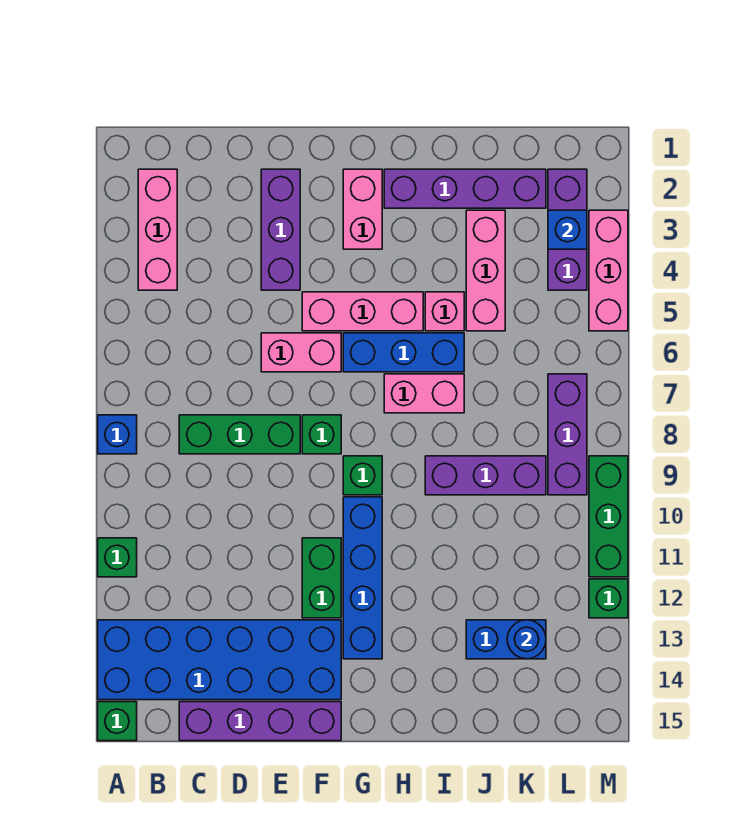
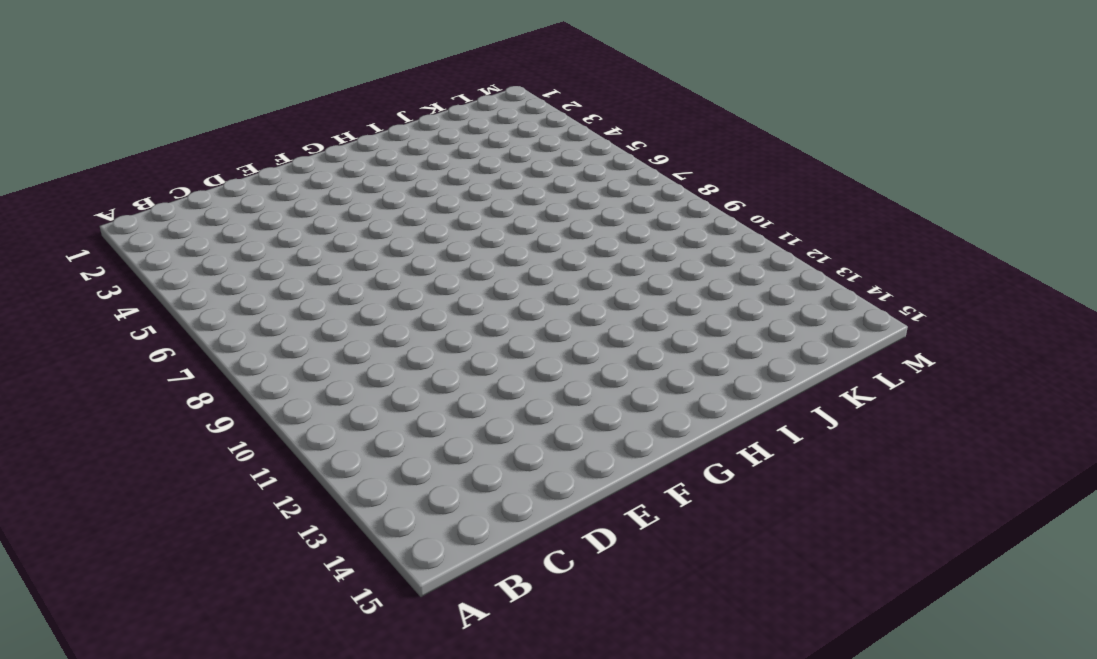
none -> blue 1x1 brick [98,415,137,454]
none -> green 1x1 brick [98,538,137,577]
none -> blue 2x6 brick [98,620,341,700]

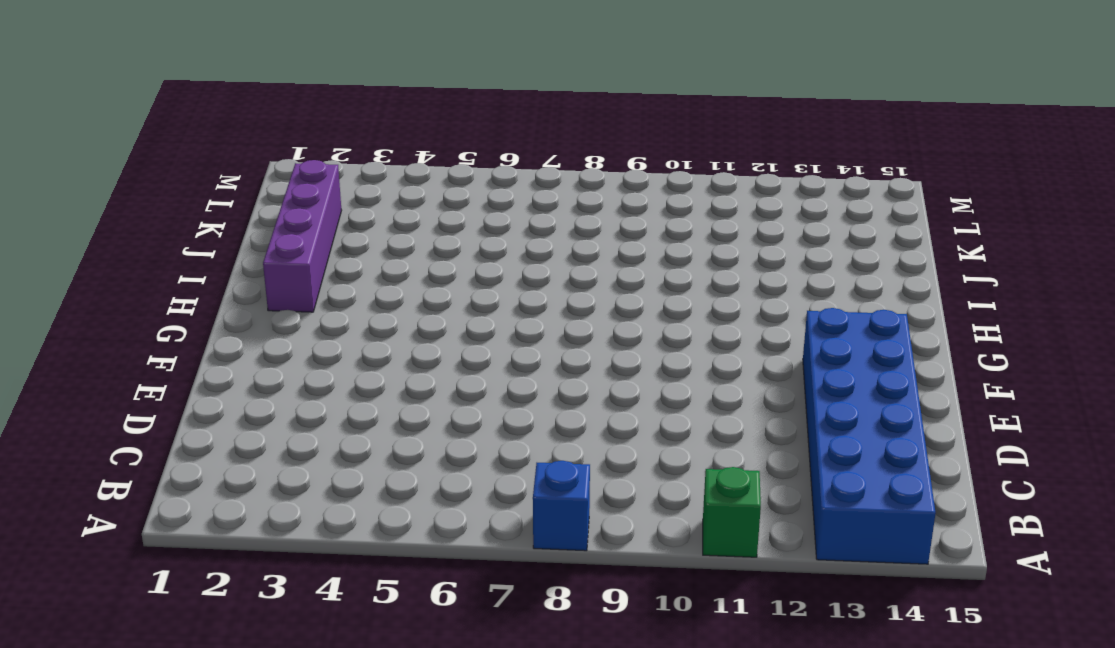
none -> green 1x1 brick [98,702,137,741]
none -> pink 1x3 brick [138,169,177,290]
none -> green 1x3 brick [179,415,300,454]

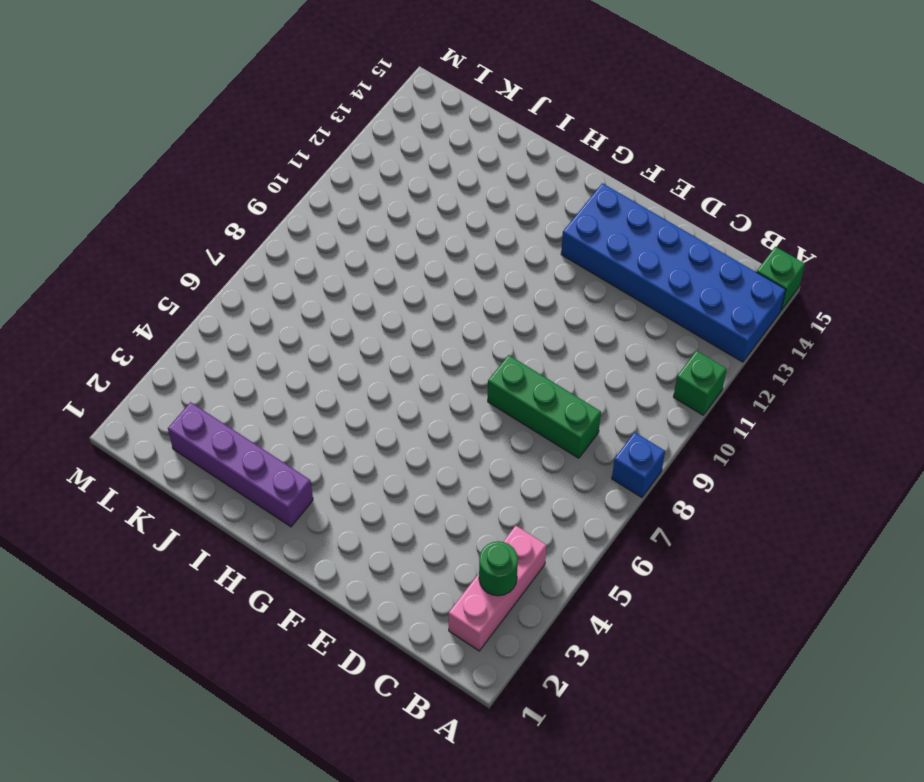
green 1x1 round brick [479,541,518,596] -> none
none -> purple 1x4 brick [179,702,341,741]
none -> purple 1x3 brick [261,169,300,290]
none -> pink 1x2 brick [261,333,341,372]

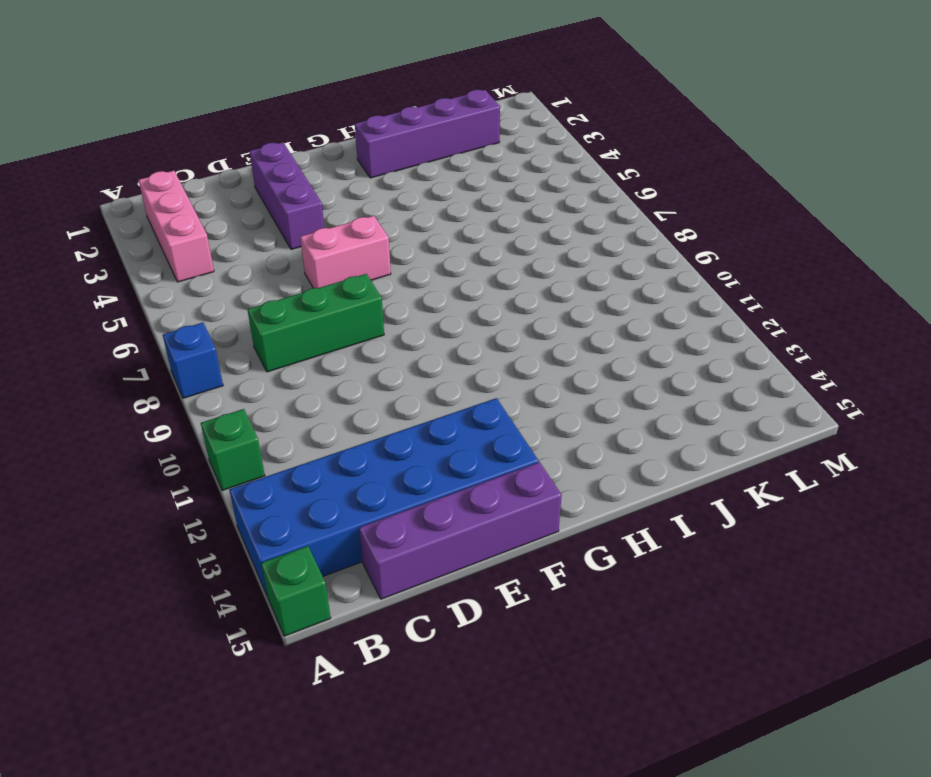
none -> pink 1x3 brick [302,292,423,331]
none -> green 1x1 brick [302,415,341,454]
none -> green 1x2 brick [302,538,341,618]

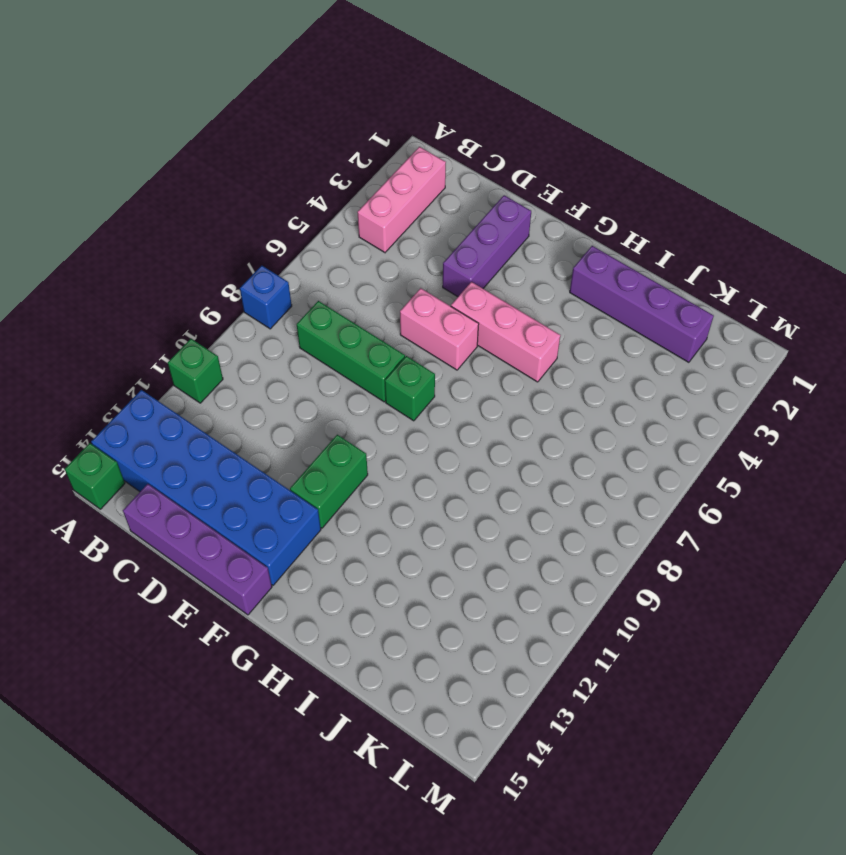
none -> pink 1x2 brick [343,169,382,249]
none -> blue 1x3 brick [343,333,464,372]
none -> green 1x1 brick [343,456,382,495]

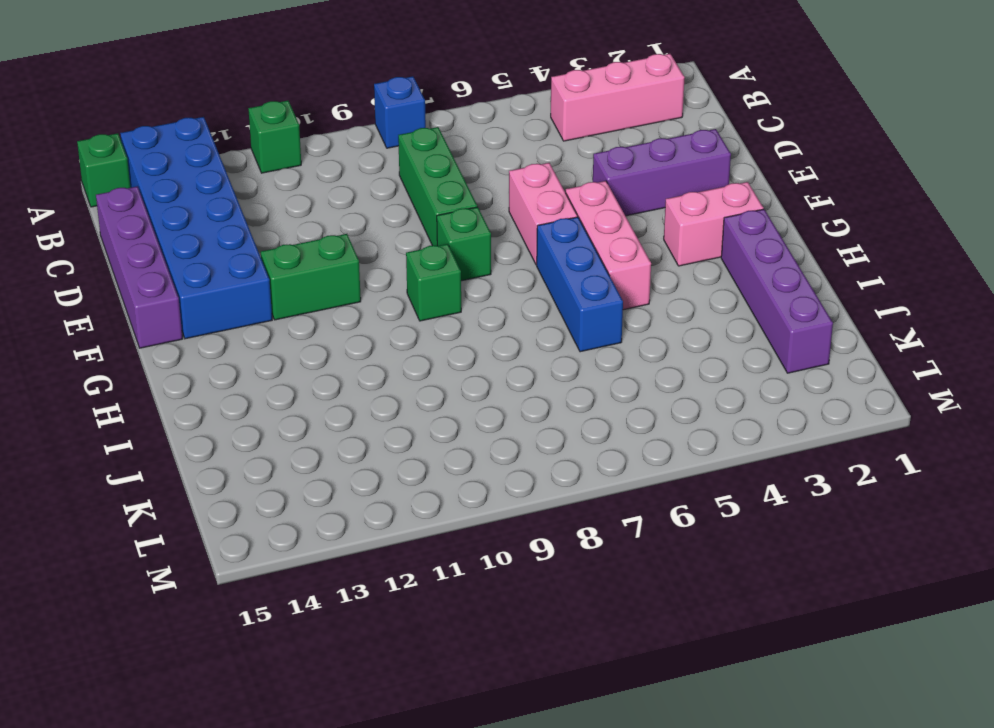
none -> blue 1x4 brick [343,497,382,659]
none -> pink 1x2 brick [384,374,464,413]
none -> pink 1x1 brick [425,292,464,331]

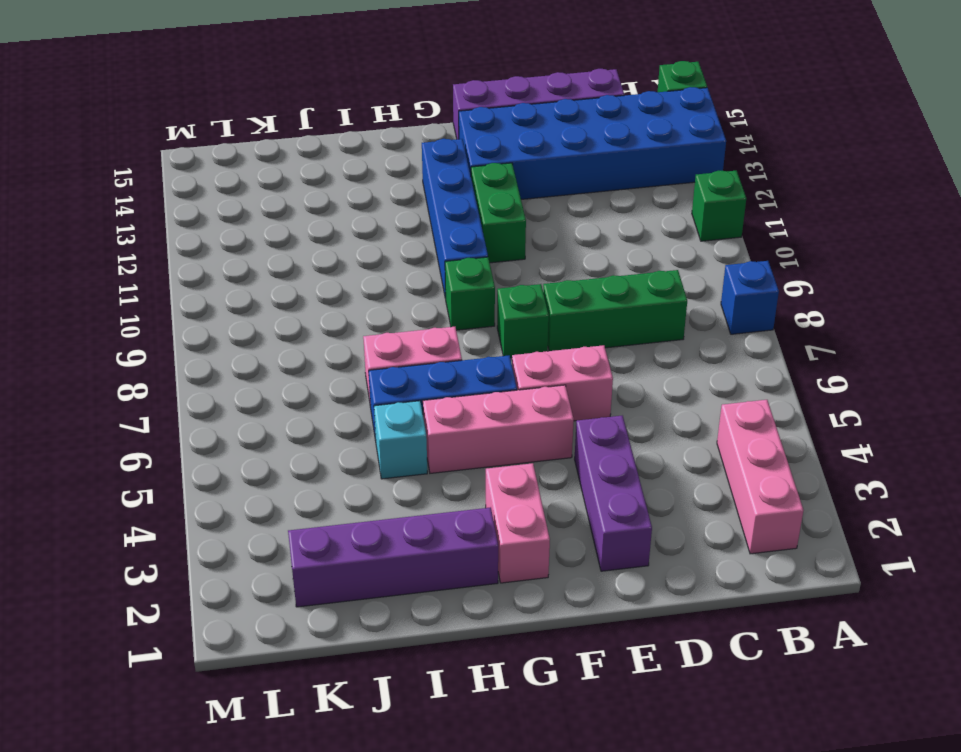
cyan 1x1 brick [374,401,427,479] -> pink 1x1 brick [425,292,464,331]
none -> purple 1x3 brick [425,456,546,495]
none -> pink 1x3 brick [466,210,505,331]
none -> blue 1x2 brick [466,620,546,659]

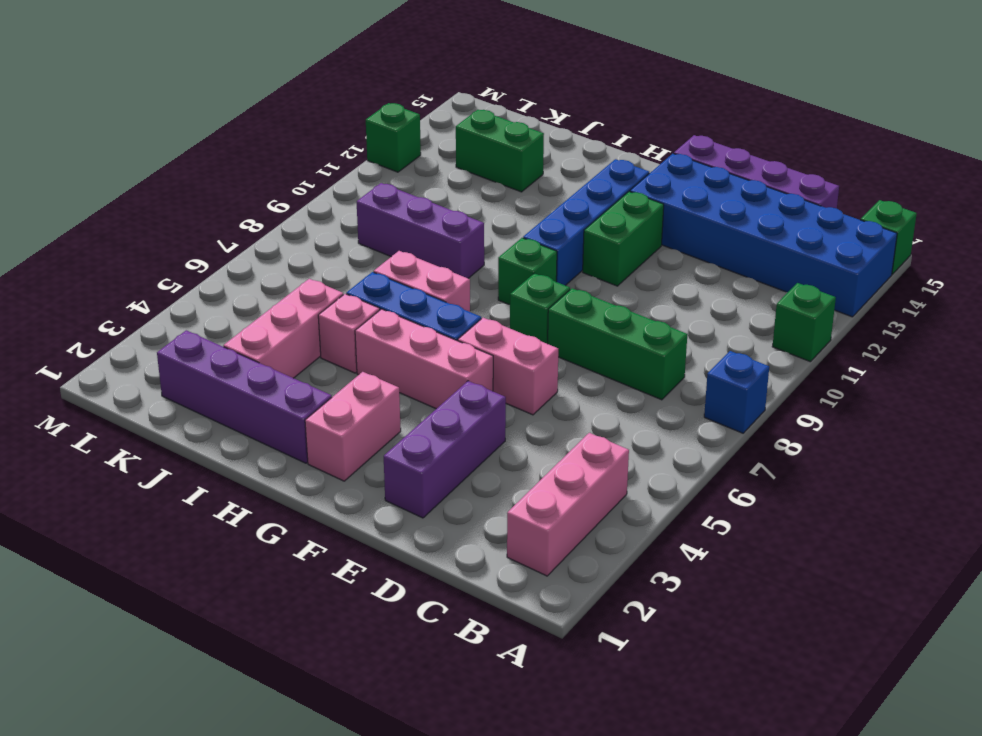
green 1x2 brick [456,110,544,192] -> blue 1x2 brick [466,620,546,659]
none -> purple 1x3 brick [548,169,587,290]
none -> purple 1x3 brick [548,374,587,495]
none -> pink 1x3 brick [589,210,628,331]

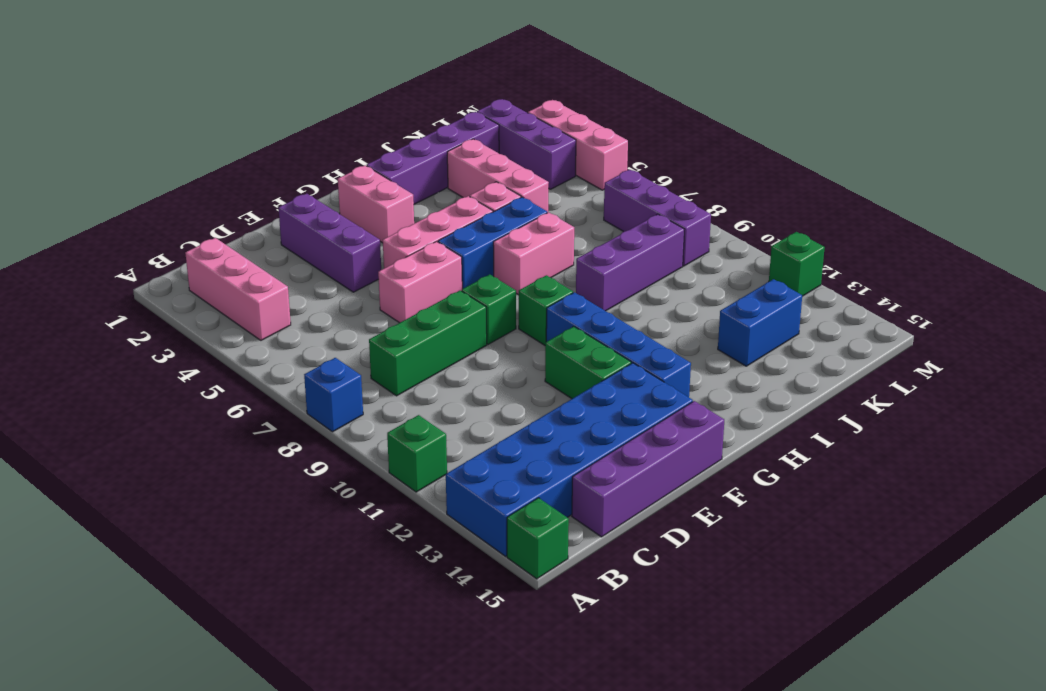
none -> green 1x3 brick [589,456,628,577]
none -> blue 1x1 round brick [507,620,546,659]
none -> blue 1x1 brick [548,210,587,249]

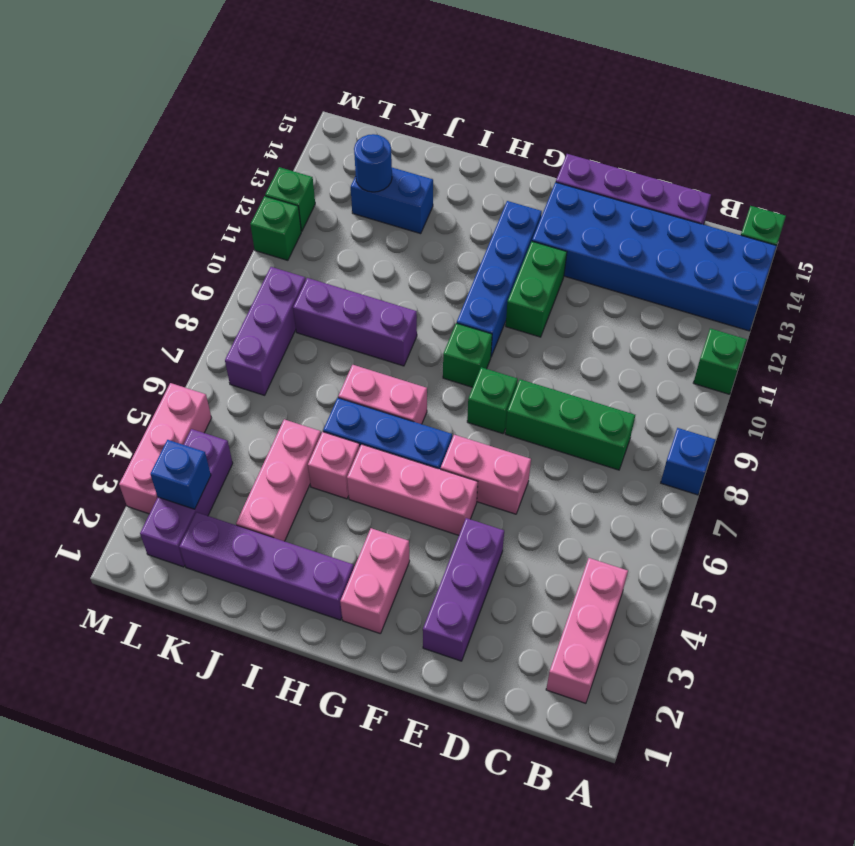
green 1x1 brick [250,196,301,260] -> green 1x3 brick [589,456,628,577]

